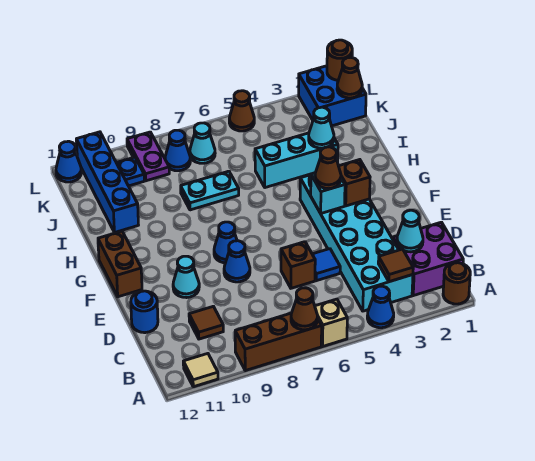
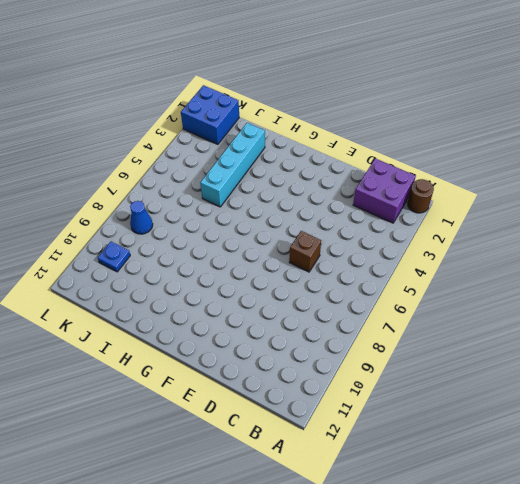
cyan 1x4 brick [200,123,265,207] -> cyan 1x3 brick [255,133,338,188]
none -> blue 1x1 cone [367,286,394,328]
none -> tan 1x1 brick [315,299,347,346]
none -> brown 1x3 brick [235,313,322,371]
none -> tan 1x1 tile [183,354,218,387]

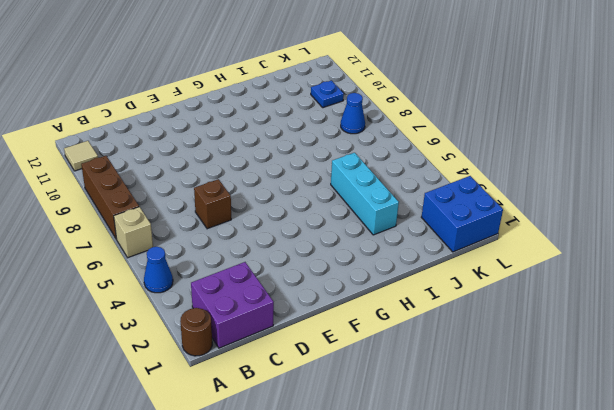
none -> cyan 2x6 brick [300,175,413,311]
none -> brown 1x1 tile [189,306,223,339]
none -> blue 1x1 tile [312,249,340,281]
none -> blue 1x1 round brick [131,291,158,333]

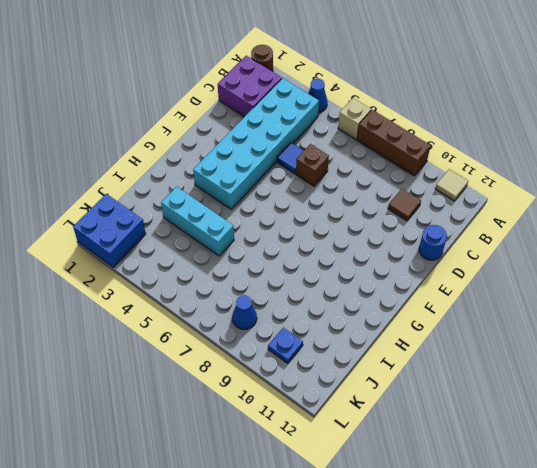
none -> blue 1x1 cone [224,241,250,282]
none -> cyan 1x1 cone [173,256,199,298]
none -> blue 1x1 cone [214,222,237,263]
none -> brown 1x2 brick [98,231,142,297]

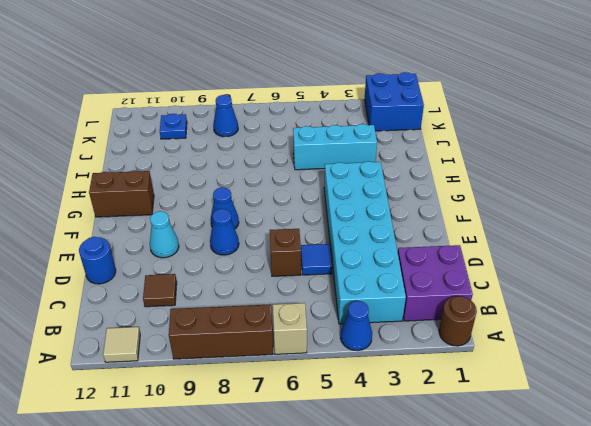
brown 1x2 brick [89,170,154,217] -> brown 1x2 brick turned to [98,231,142,297]
none -> cyan 1x2 plate [181,171,239,210]
none -> blue 1x4 brick [76,132,138,232]
none -> cyan 1x1 cone [190,123,215,163]
none -> purple 1x2 plate [127,132,169,181]

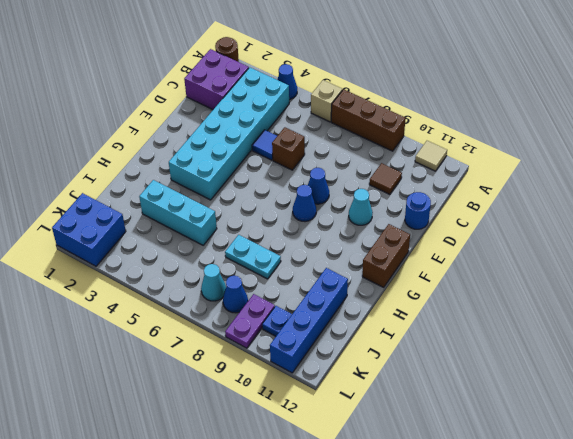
none -> brown 1x1 cone [229,91,254,131]
none -> blue 1x1 cone [56,141,81,182]
none -> brown 1x1 cone [291,288,318,330]
none -> brown 1x1 tile [378,249,413,282]

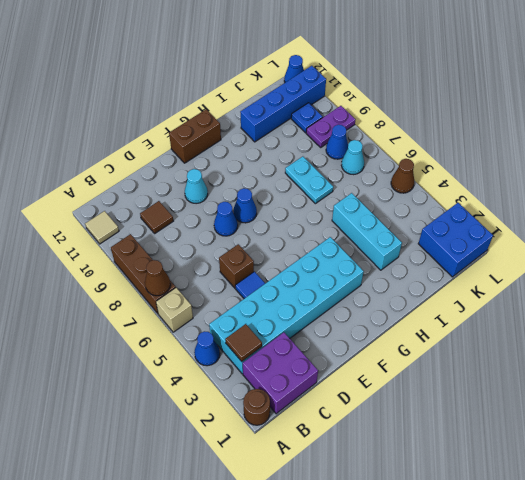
none -> blue 1x1 round brick [131,291,158,333]
none -> cyan 1x1 cone [397,210,423,252]
none -> brown 1x1 brick [339,160,370,206]
none -> cyan 1x1 brick [311,173,345,213]

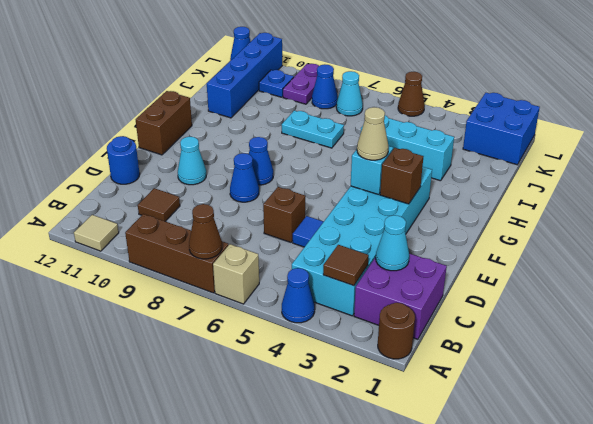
tan 1x1 cone [357,107,389,160] -> brown 1x1 cone [315,147,341,189]
none -> cyan 1x1 cone [309,107,334,148]
none -> brown 1x1 cone [337,58,362,98]
none -> brown 1x1 round brick [327,40,352,80]

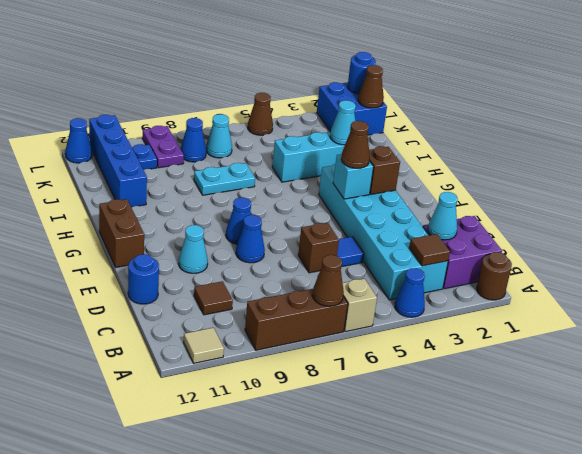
blue 1x1 round brick [348,52,376,94] -> brown 1x1 round brick [327,40,352,80]

